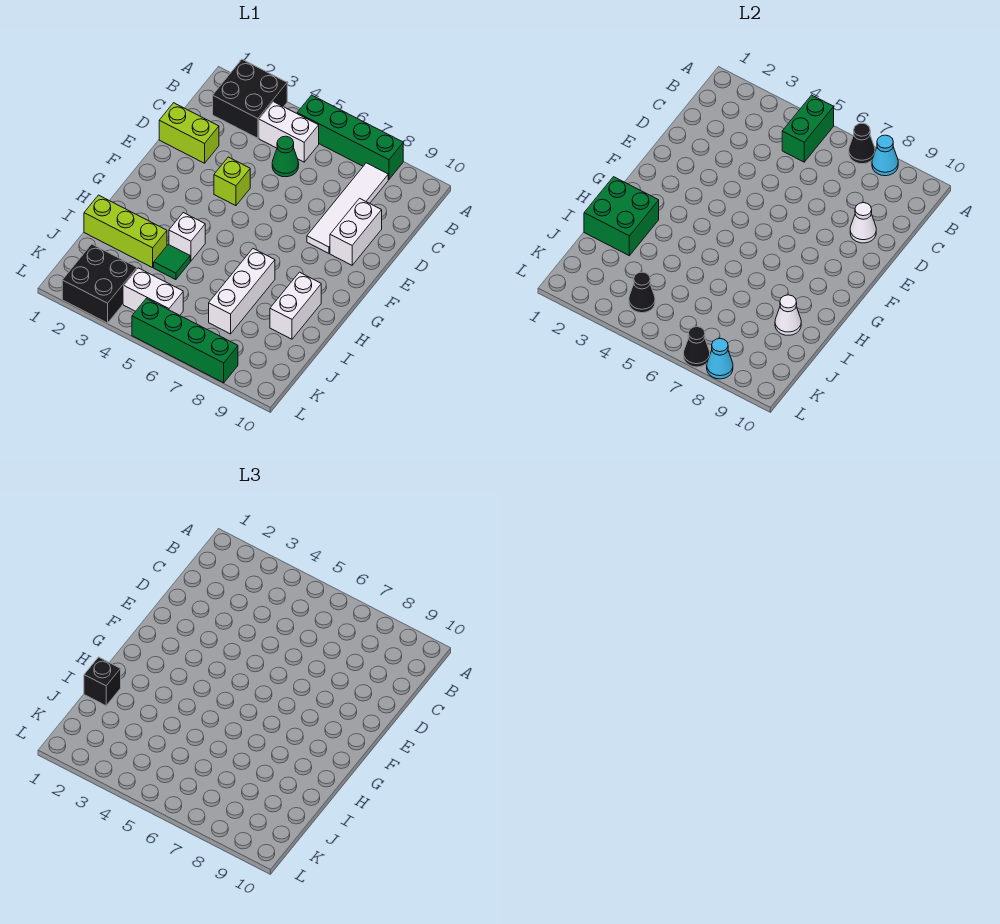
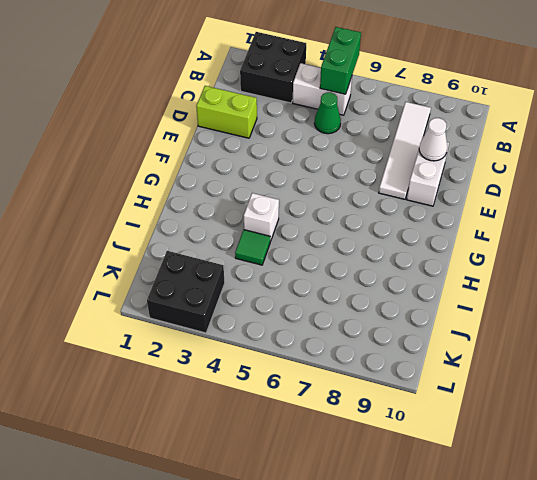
none -> green 1x4 brick [297,95,403,179]
none -> lime 1x1 brick [214,157,250,206]
none -> white 1x3 brick [209,249,275,334]

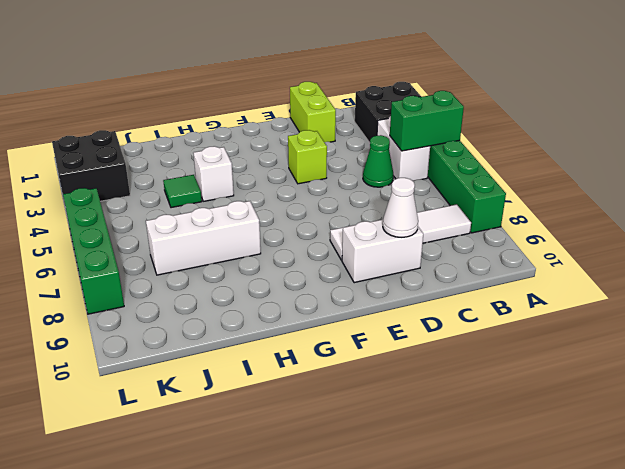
none -> white 1x2 brick [270,272,321,339]
none -> lime 1x3 brick [84,195,167,268]
none -> white 1x2 brick [124,268,183,315]

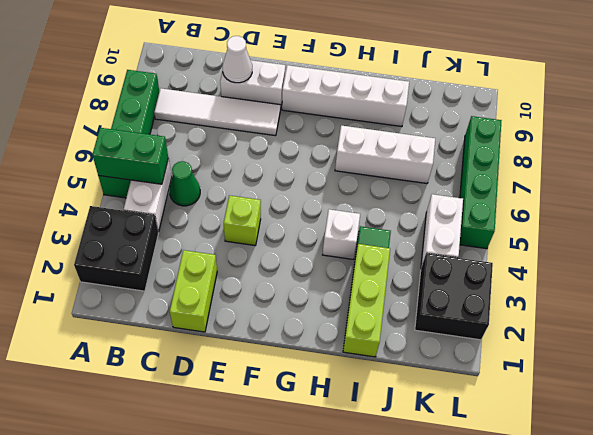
white 1x4 brick [282,65,409,127] -> white 1x2 brick [270,272,321,339]
none -> black 1x1 cone [849,123,875,164]
none -> cyan 1x1 cone [872,135,898,176]
none -> green 2x2 brick [584,177,659,256]

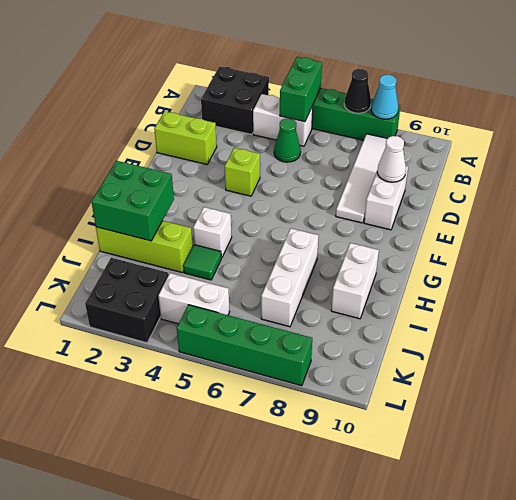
none -> white 1x1 cone [775,295,801,335]
none -> black 1x1 cone [629,272,655,313]
none -> black 1x1 cone [684,327,710,367]

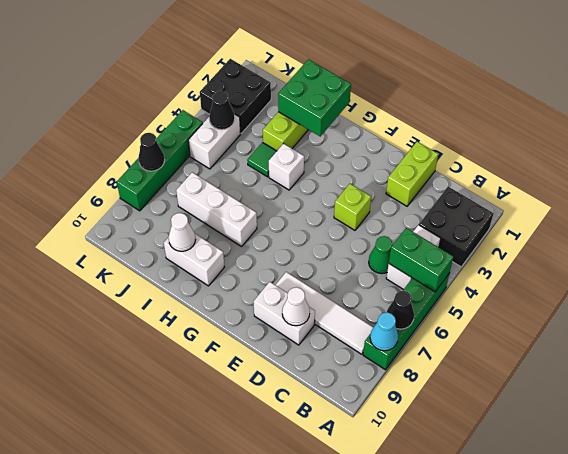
none -> cyan 1x1 cone [707,339,733,379]
none -> black 1x1 brick [84,657,121,706]

